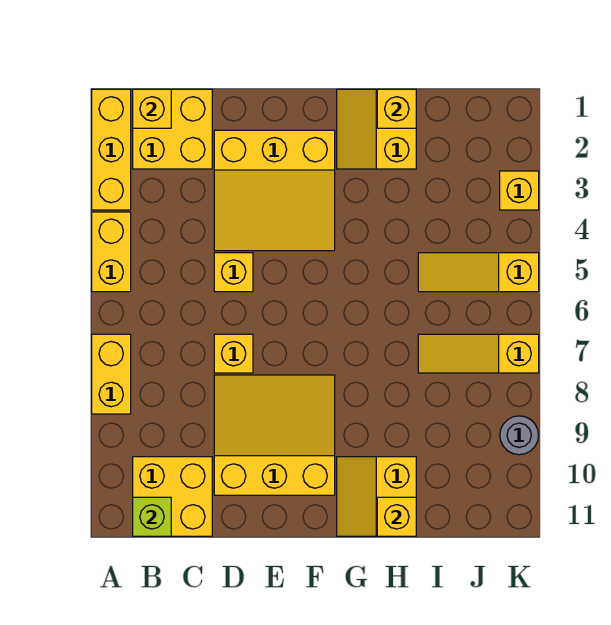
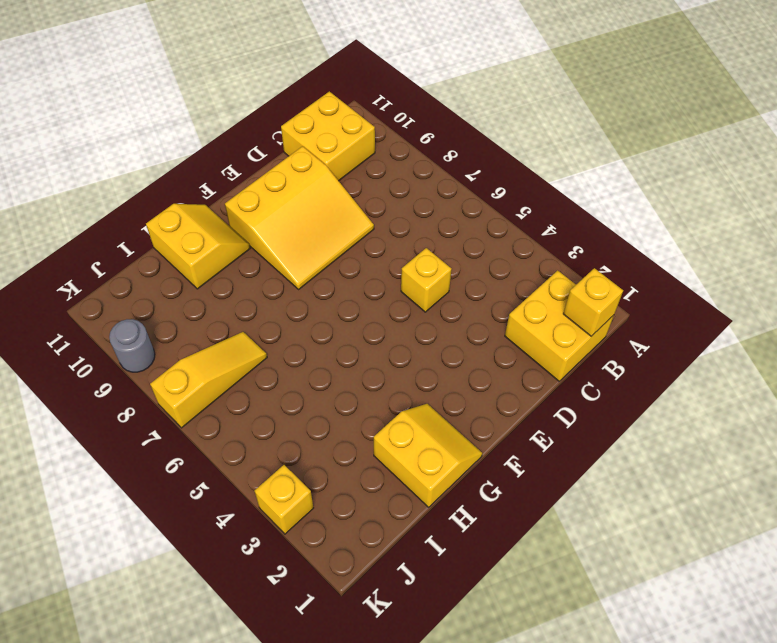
none -> yellow 1x3 brick [92,89,131,210]
none -> yellow 1x2 brick [92,212,131,292]
none -> yellow 1x2 brick [92,334,131,414]

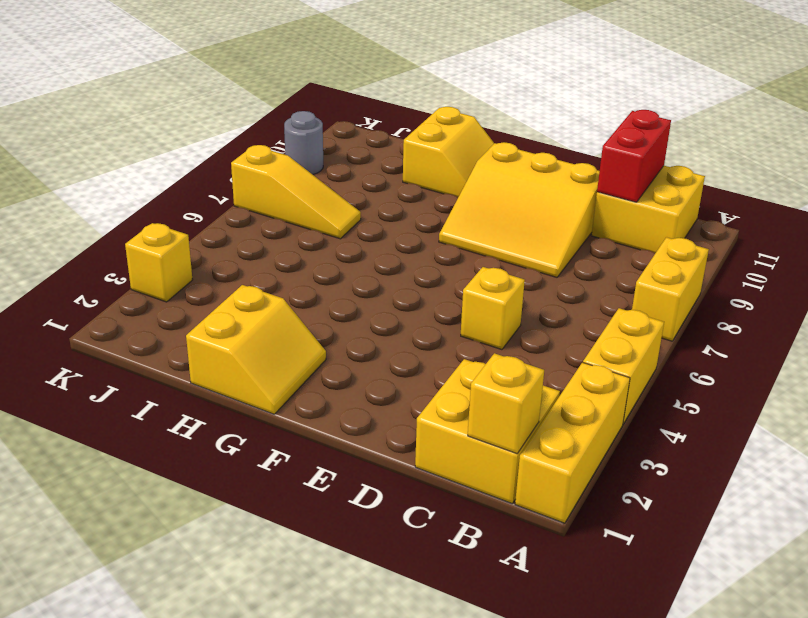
red 1x2 brick [597,110,671,202] -> none
none -> yellow 3x3 slope [214,130,335,251]
none -> yellow 1x1 brick [214,334,253,373]
none -> yellow 1x3 slope [418,253,539,292]

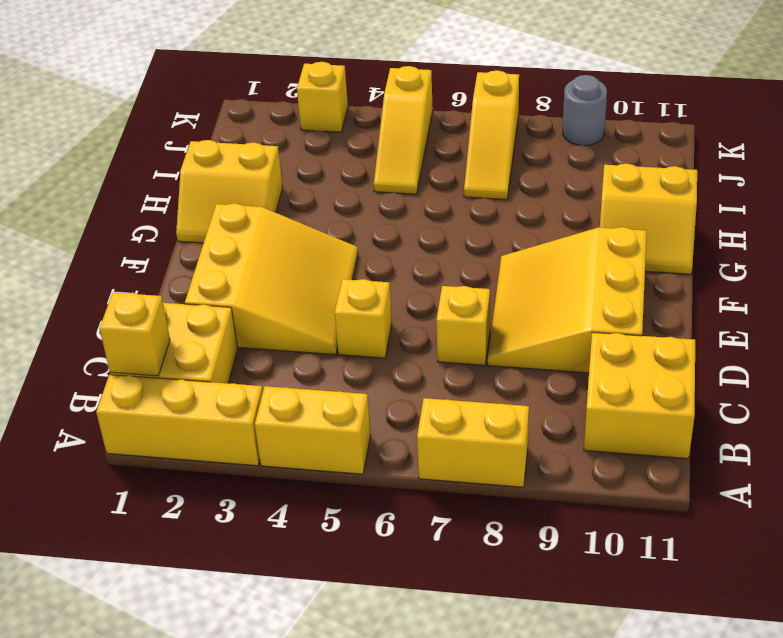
none -> lime 1x1 brick [133,497,171,536]
none -> yellow 1x1 brick [377,89,416,128]
none -> yellow 1x1 brick [377,497,416,536]

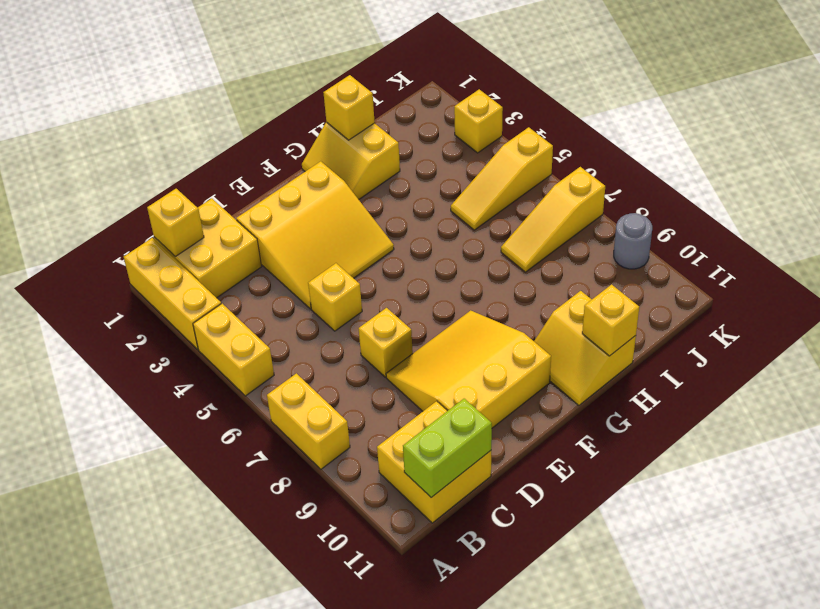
lime 1x2 brick [403,399,492,497] -> lime 1x1 brick [133,497,171,536]

